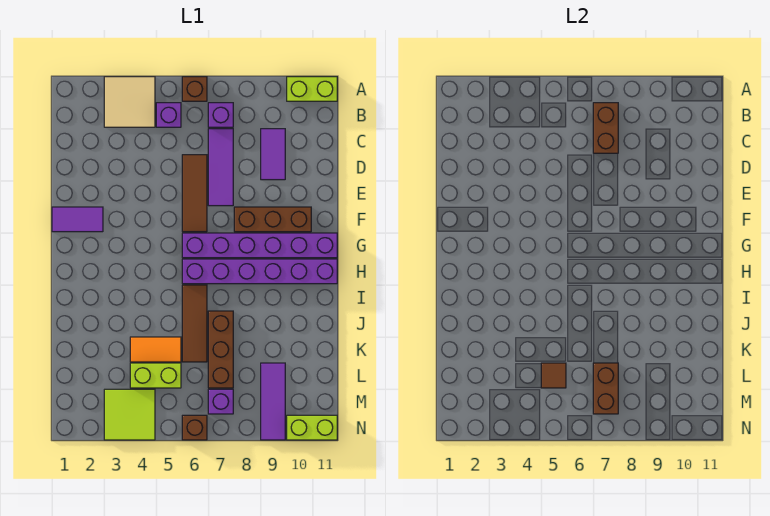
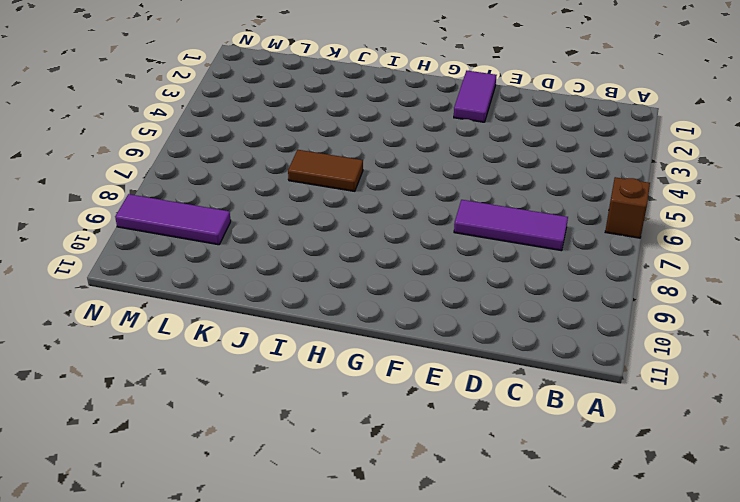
brown 1x2 tile [288,150,363,191] -> brown 1x3 tile [182,285,207,362]
none -> tan 2x2 tile [104,77,155,127]
none -> lime 1x2 brick [287,77,337,101]
none -> purple 1x1 brick [156,103,181,127]

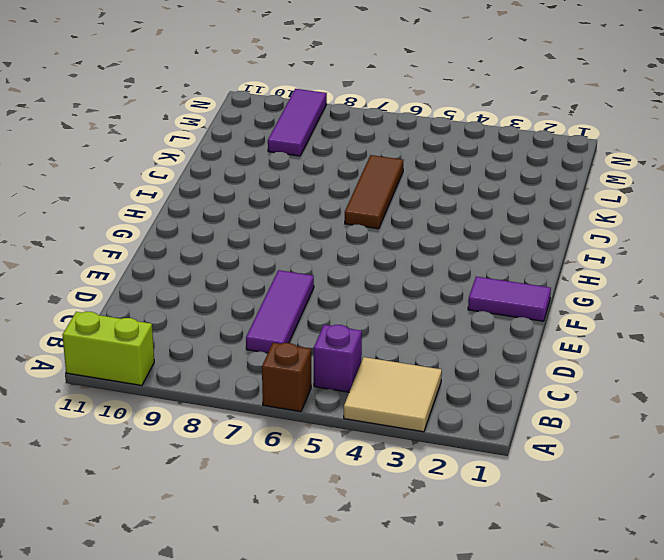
none -> purple 1x1 brick [208,103,233,127]
none -> purple 1x2 tile [261,129,285,180]
none -> brown 1x3 tile [182,155,207,232]

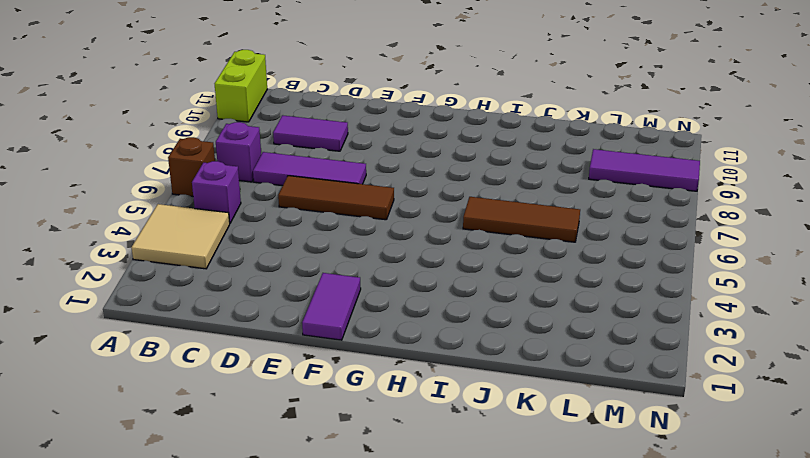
none -> brown 1x3 brick [234,207,311,232]
none -> purple 1x6 brick [182,233,337,258]
none -> purple 1x6 brick [182,259,337,284]

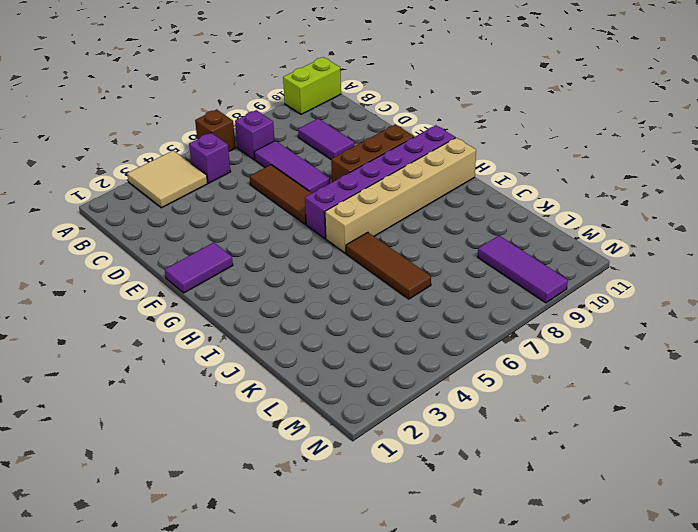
tan 1x6 brick [325,138,476,253] -> purple 1x6 brick [182,259,337,284]
none -> brown 1x3 brick [208,311,233,388]
none -> orange 1x2 tile [130,337,181,362]
none -> lime 1x2 brick [130,363,181,388]

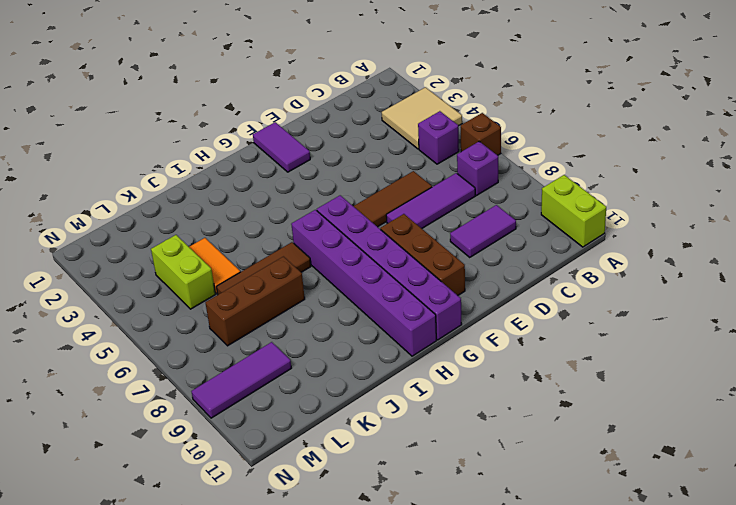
none -> lime 2x2 tile [104,389,155,440]
none -> purple 1x1 brick [208,389,233,414]
none -> brown 1x1 brick [182,415,207,440]

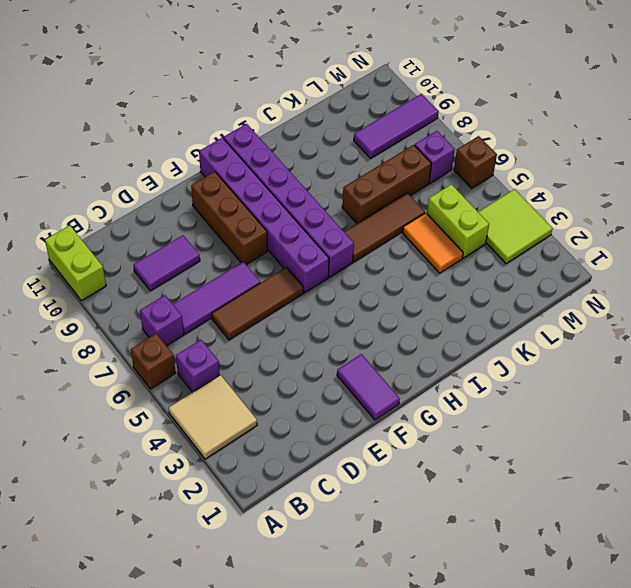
none -> lime 1x2 brick [287,415,337,440]
none -> brown 1x2 brick [593,103,618,153]
none -> brown 1x1 tile [541,363,566,388]

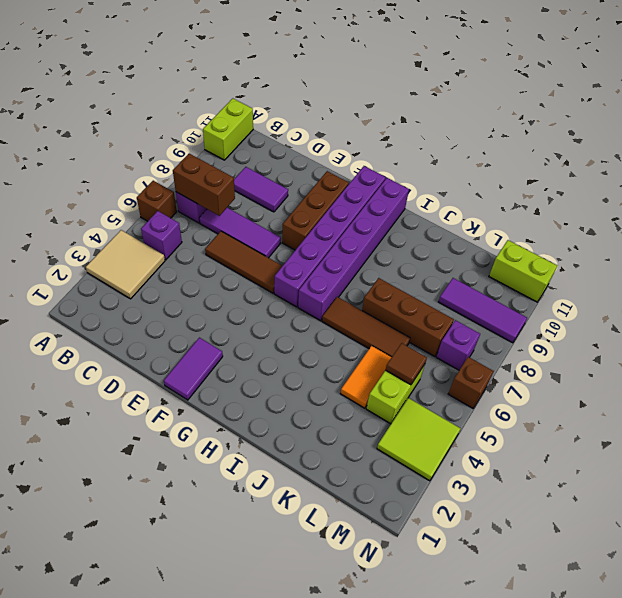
lime 1x2 brick [489,240,557,302] -> lime 1x2 brick turned to [287,415,337,440]
none -> brown 1x2 brick [593,363,618,414]

